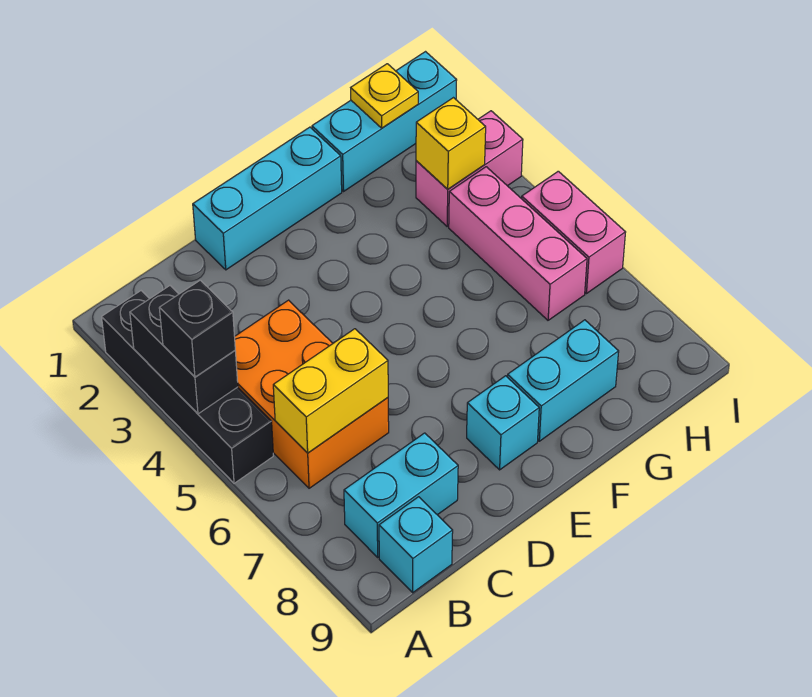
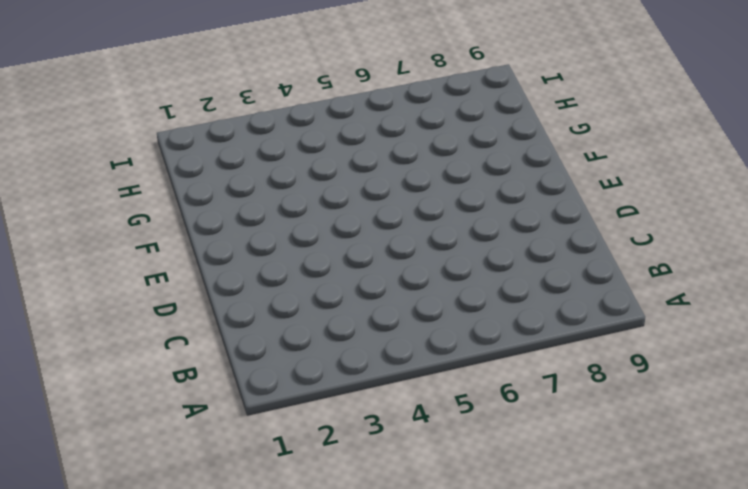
none -> black 1x4 brick [102,291,273,483]
none -> orange 2x3 brick [235,300,389,488]
none -> cyan 1x2 brick [344,433,458,557]

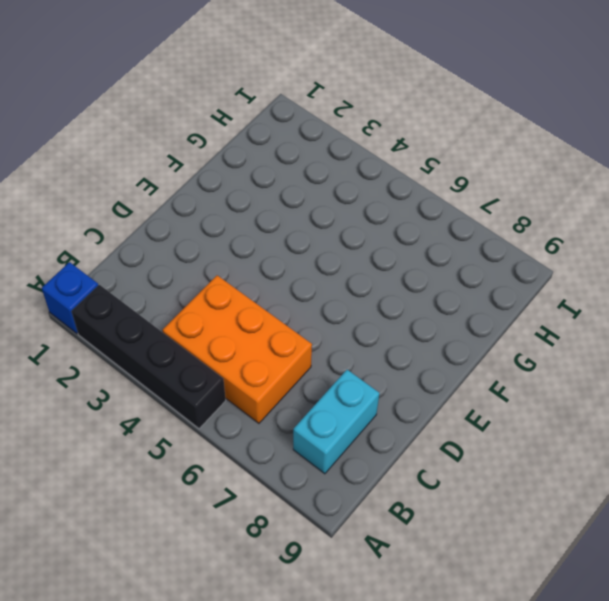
blue 1x1 brick [42,262,98,334] -> none
none -> cyan 1x1 brick [379,497,453,593]
none -> cyan 1x3 brick [193,127,342,270]
none -> cyan 1x1 brick [467,376,539,470]

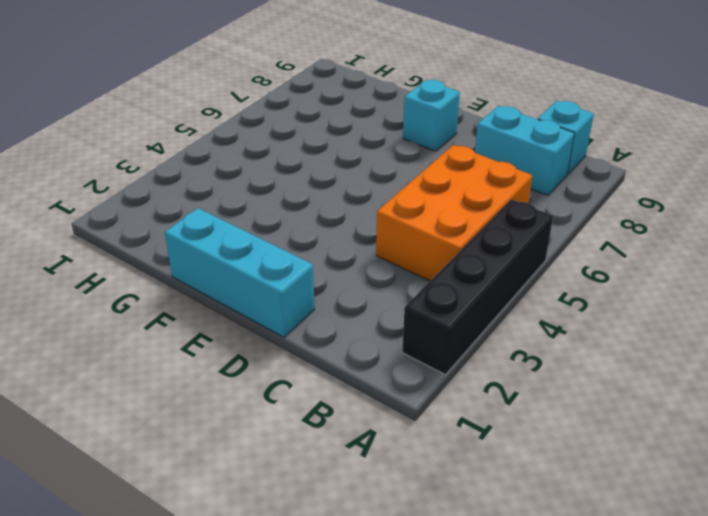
none -> cyan 1x2 brick [508,320,619,441]
none -> cyan 1x3 brick [312,52,457,191]
none -> pink 1x2 brick [416,111,523,226]

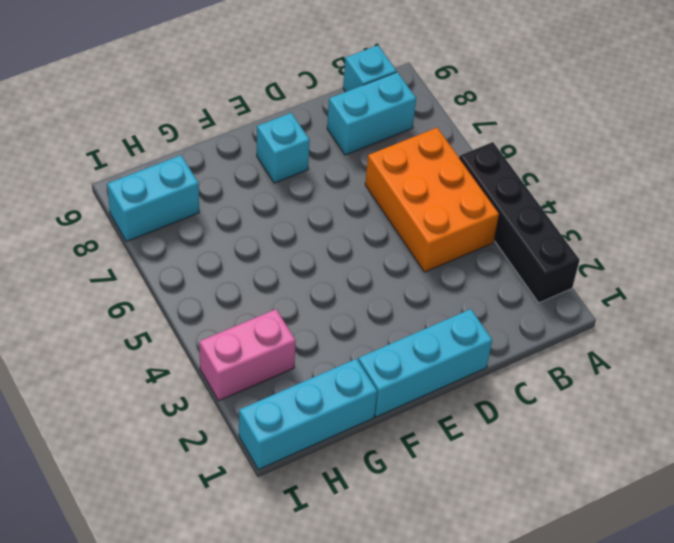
cyan 1x2 brick [107,155,199,242] -> cyan 1x2 brick moved to [508,320,619,441]
none -> pink 1x3 brick [449,167,587,320]
none -> pink 1x2 brick [522,171,626,294]
none -> black 1x2 brick [130,286,238,414]

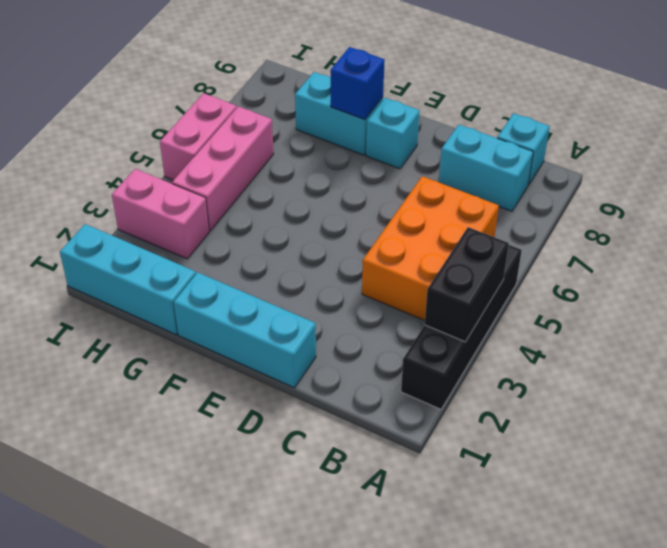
blue 1x1 brick [331,47,385,120] -> none
none -> yellow 1x2 brick [273,329,388,453]
none -> yellow 1x1 plate [351,64,418,128]
none -> yellow 1x1 brick [416,98,486,189]

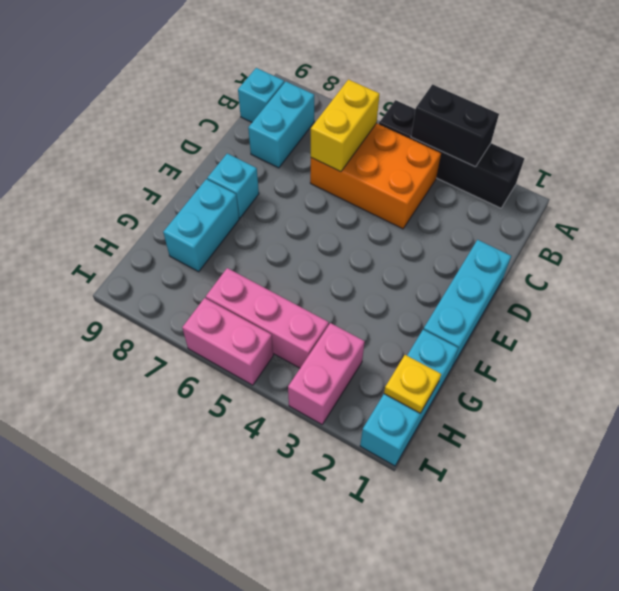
none -> yellow 1x1 brick [416,98,486,189]
none -> black 1x1 brick [159,280,235,377]

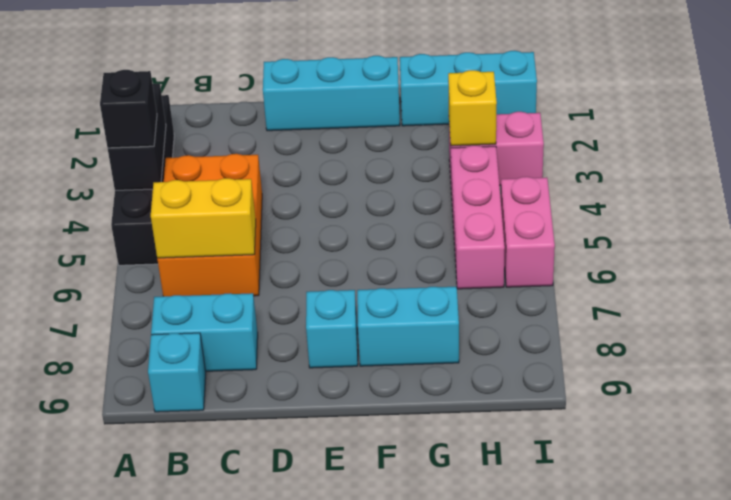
none -> yellow 1x1 plate [351,64,418,128]

